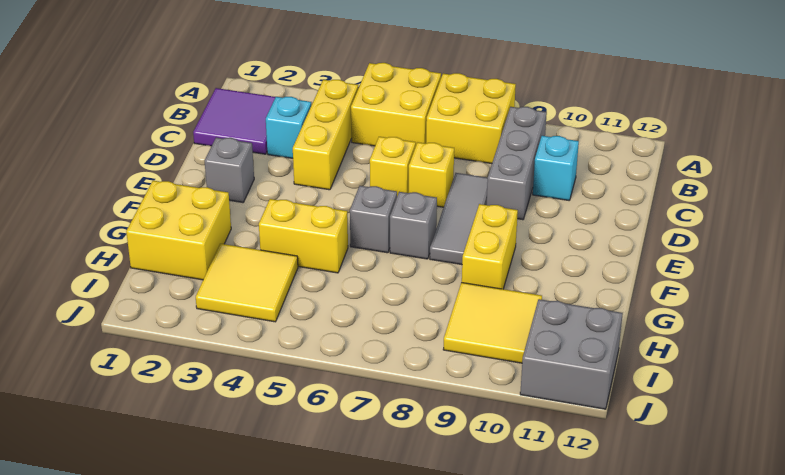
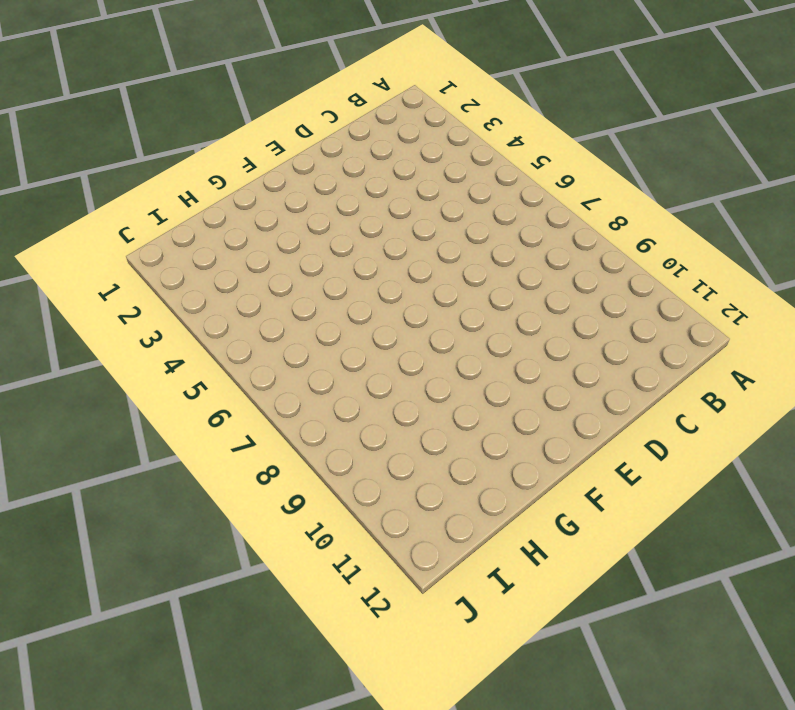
none -> yellow 2x2 brick [351,63,441,147]
none -> yellow 2x2 brick [426,73,516,164]
none -> purple 2x2 tile [193,88,275,154]

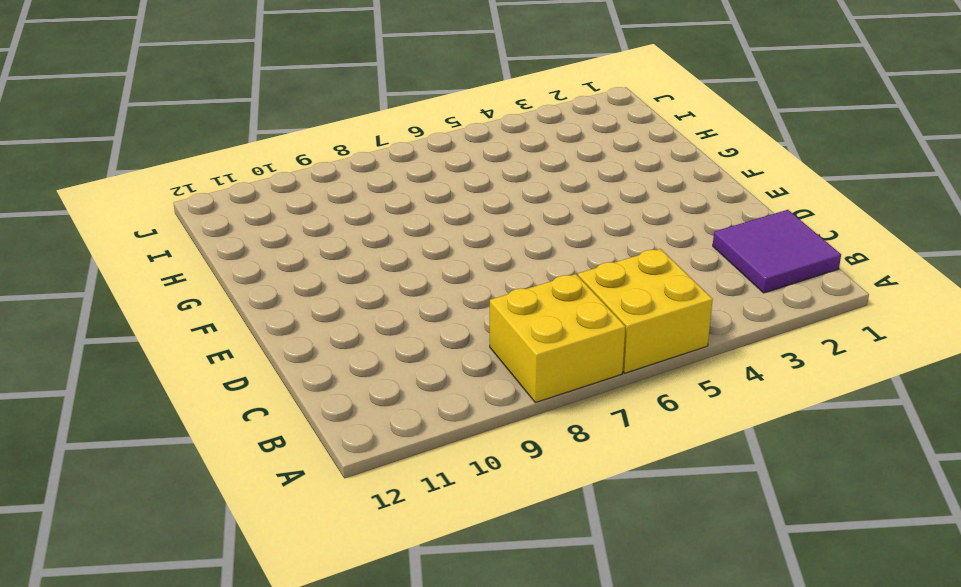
none -> yellow 1x3 brick [293,80,358,190]
none -> grey 1x3 brick [487,107,547,220]
none -> cyan 1x1 brick [266,97,311,158]

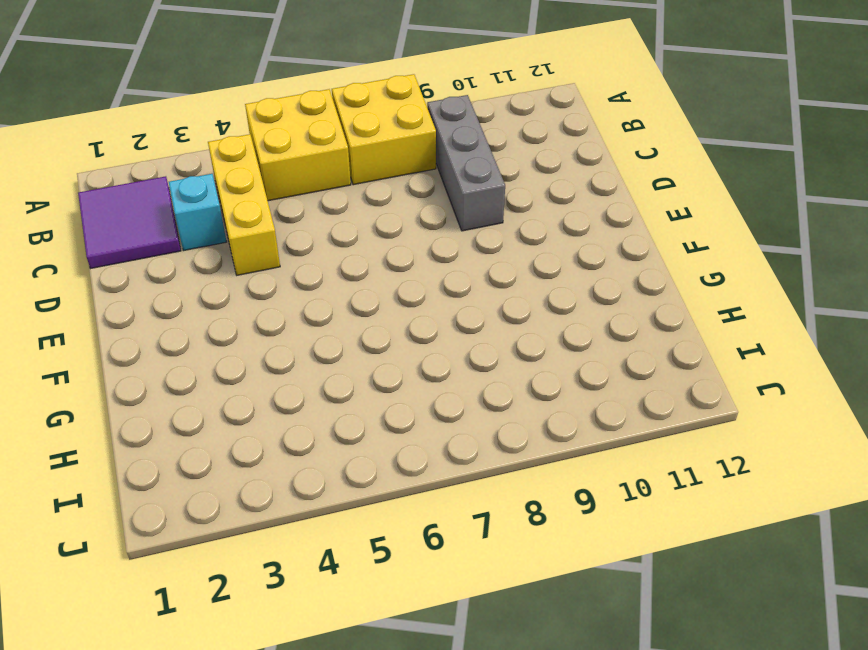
none -> cyan 1x1 brick [533,136,579,200]
none -> yellow 1x1 brick [370,137,416,196]
none -> yellow 1x1 brick [409,142,454,207]

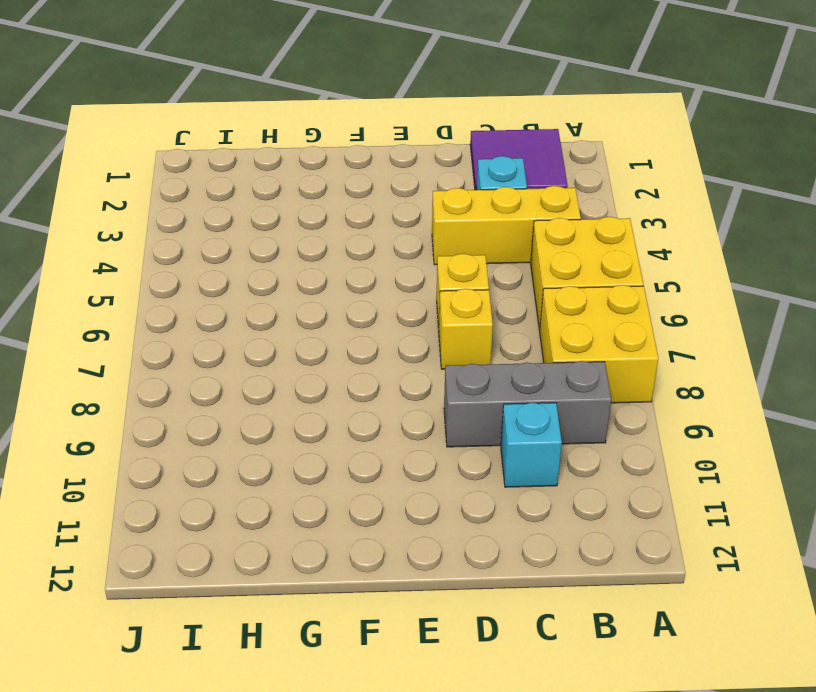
none -> grey 1x3 tile [430,173,488,265]
none -> grey 1x1 brick [205,138,254,202]
none -> grey 1x1 brick [350,186,397,253]

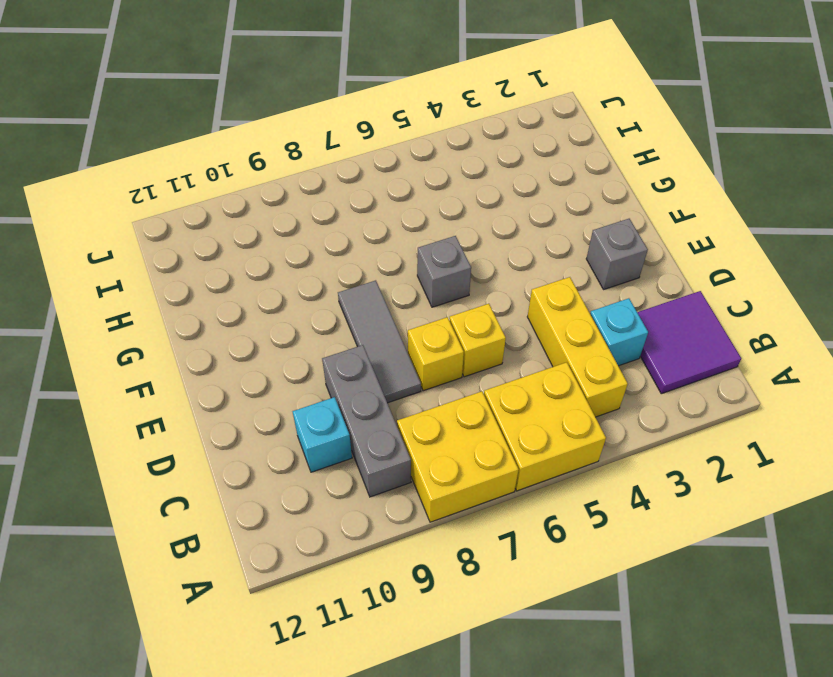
none -> grey 1x1 brick [390,192,437,259]
none -> yellow 1x2 brick [462,204,518,289]
none -> yellow 2x2 brick [126,181,231,280]

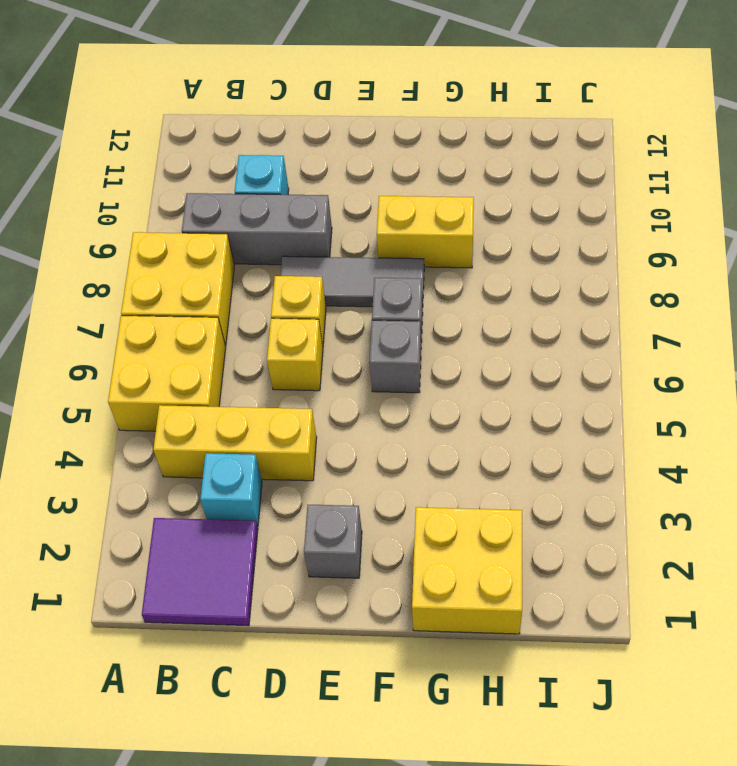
none -> yellow 1x2 brick [259,199,348,273]
none -> yellow 2x2 tile [196,244,298,322]
none -> yellow 2x2 tile [443,283,542,363]

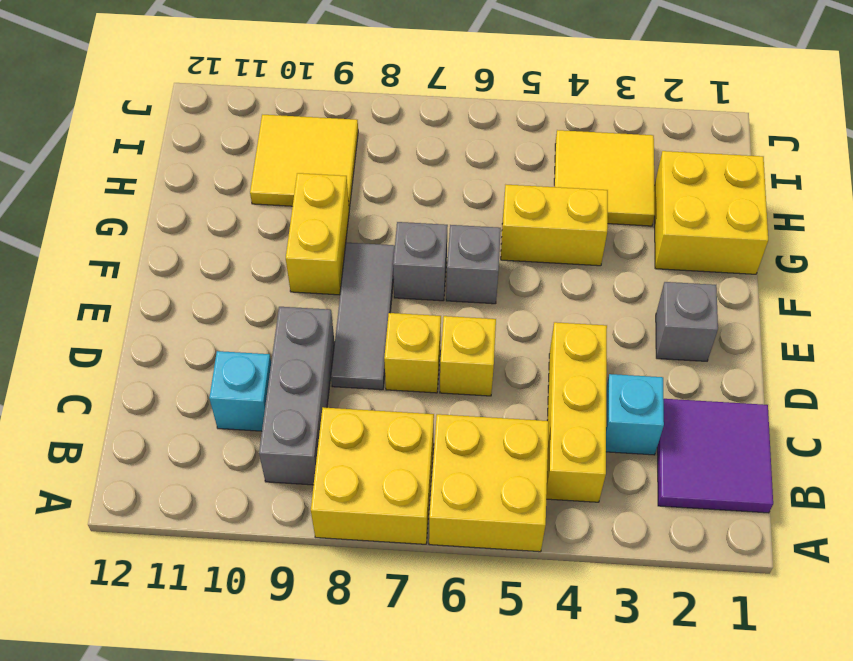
none -> grey 2x2 brick [520,299,623,409]

